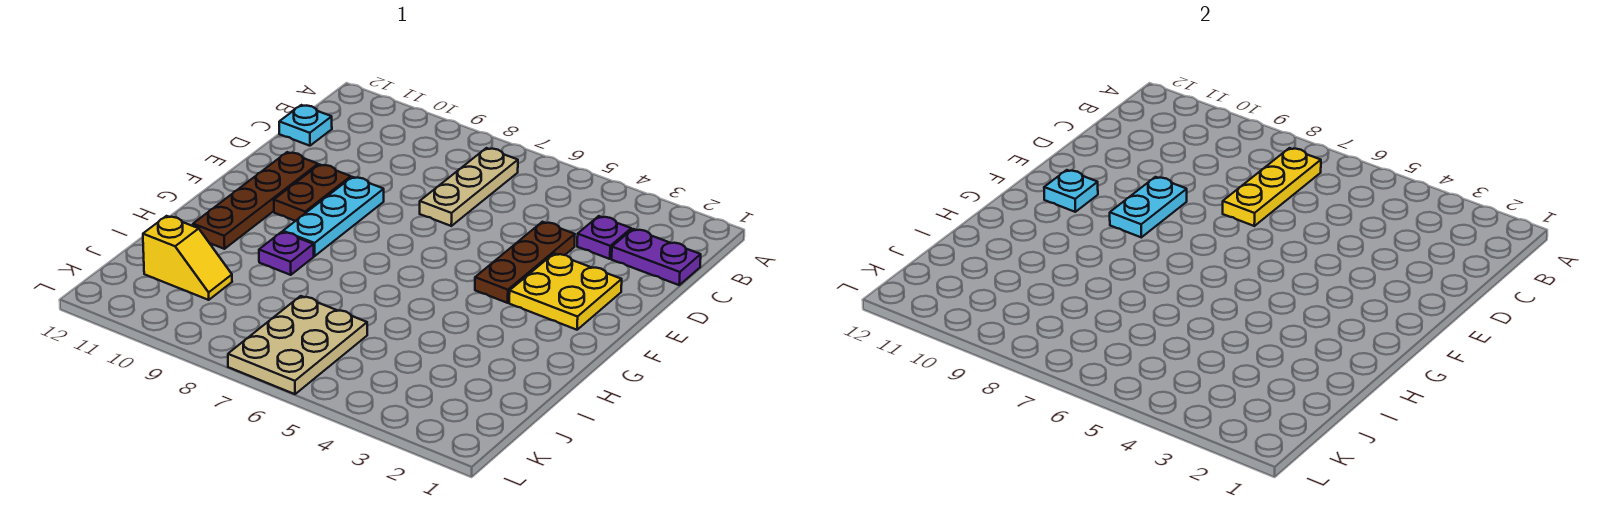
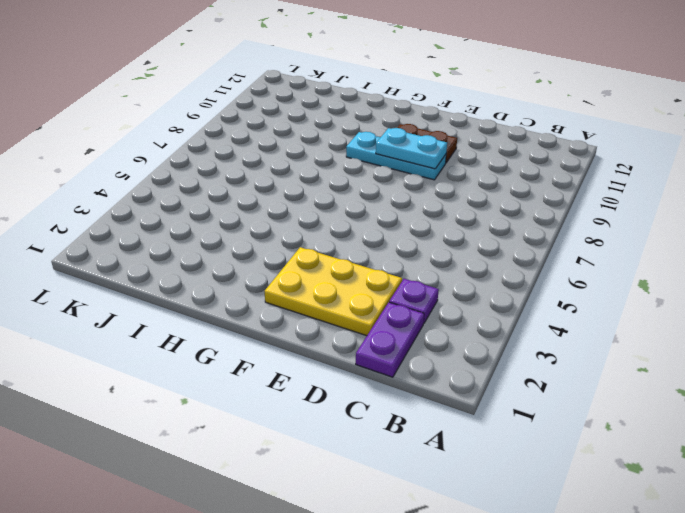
yellow 2x3 plate [264,247,402,336] -> yellow 2x2 plate [509,253,622,330]
none -> tan 1x3 plate [420,148,518,226]
none -> cyan 1x1 plate [279,105,332,146]
none -> brown 1x3 plate [475,222,575,303]

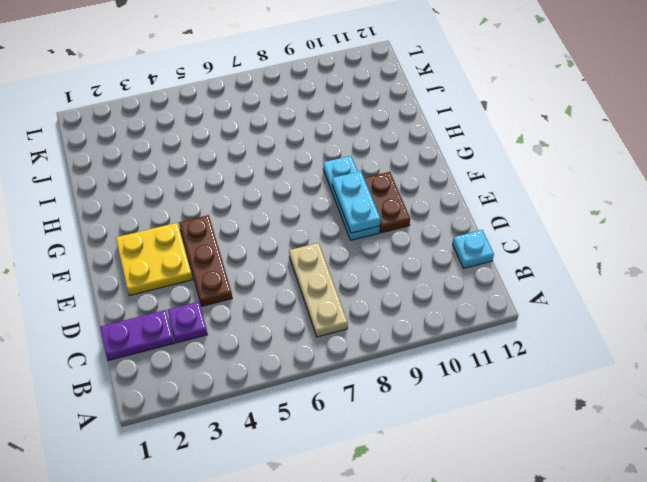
none -> brown 1x4 plate [193,152,318,249]
none -> purple 1x1 plate [259,232,314,275]
none -> tan 2x3 plate [228,296,367,394]

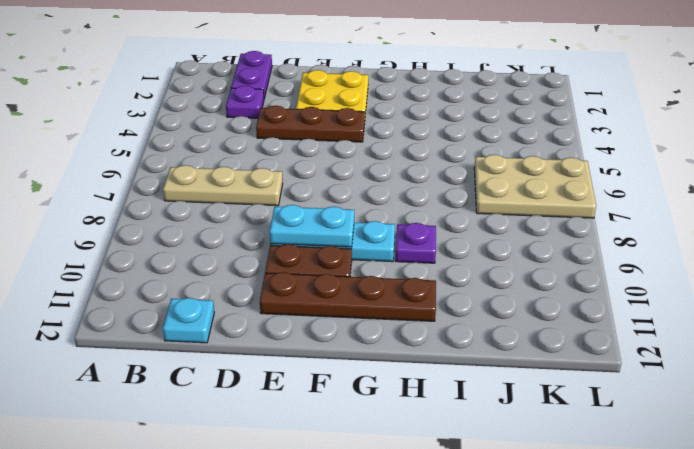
none -> yellow 1x2 slope [143,216,232,300]
none -> yellow 1x3 plate [1223,148,1321,226]
none -> cyan 1x1 plate [1044,170,1098,212]

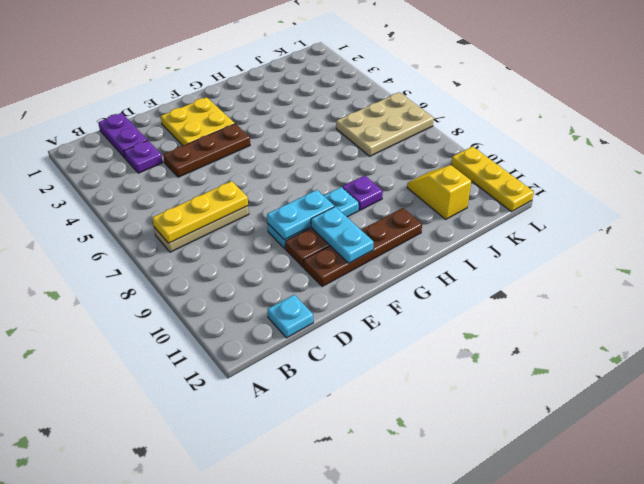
cyan 1x2 plate [311,207,374,263] -> cyan 1x1 plate [1044,170,1098,212]
yellow 1x3 plate [451,147,534,212] -> none

